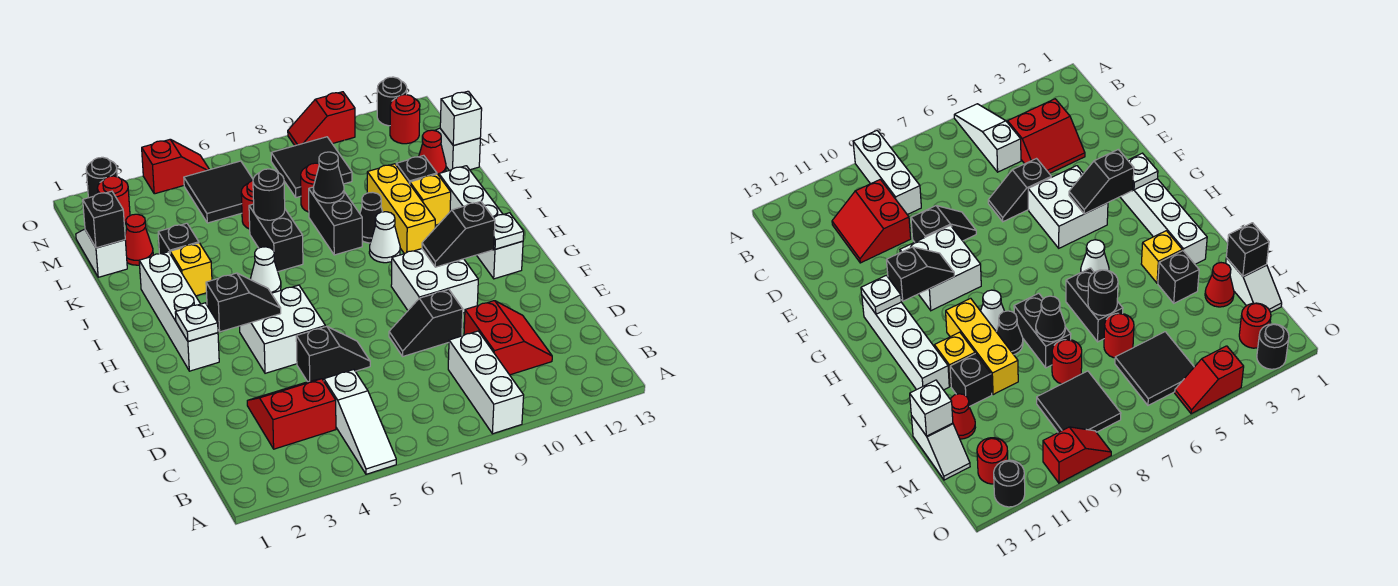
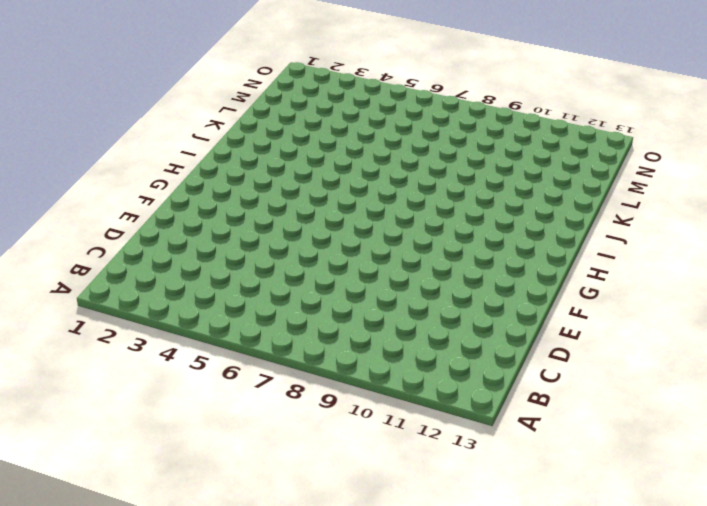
none -> white 1x3 slope [324,370,396,474]
none -> white 1x3 brick [448,331,524,434]
none -> red 2x2 slope [247,379,336,449]
none -> red 2x2 slope [464,301,552,375]

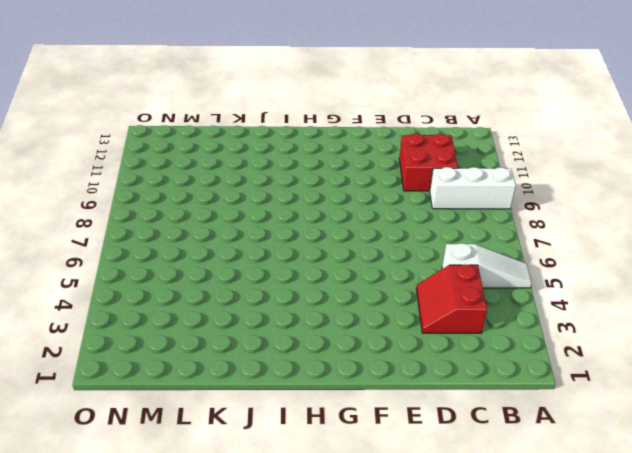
red 2x2 brick [399,134,458,191] -> red 2x2 slope [464,301,552,375]
none -> black 1x2 slope [296,326,370,382]
none -> black 1x2 slope [389,289,463,356]
none -> white 2x2 brick [240,285,325,373]
none -> white 2x2 brick [391,249,478,313]

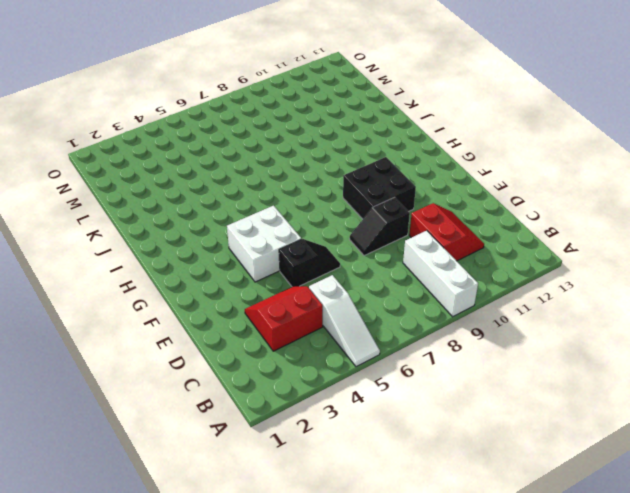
black 2x2 brick [343,157,416,219] -> white 2x2 brick [391,249,478,313]
none -> white 1x4 brick [139,252,219,371]
none -> white 1x4 brick [439,166,523,279]
none -> white 1x1 cone [250,247,281,293]
none -> white 1x1 cone [369,212,400,263]

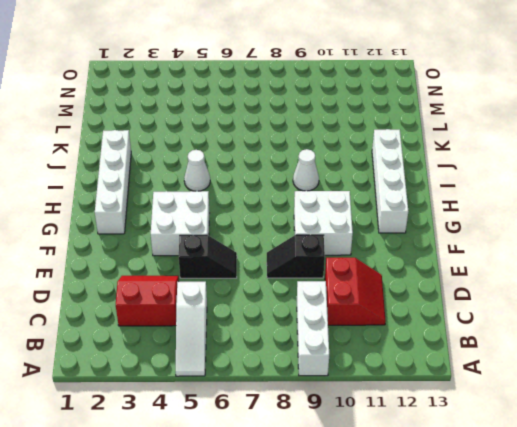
none -> yellow 1x3 brick [367,164,435,254]
none -> yellow 1x1 brick [170,243,212,296]
none -> black 1x2 brick [249,204,303,272]
none -> black 1x2 brick [309,187,362,255]

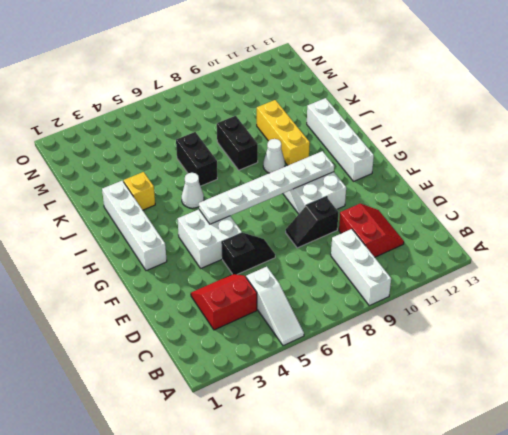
white 1x6 plate [199,151,334,224] -> black 1x2 slope [422,201,495,267]
none -> black 1x1 cone [360,192,382,243]
none -> yellow 1x1 brick [410,174,451,225]
none -> black 1x1 brick [158,223,199,254]
none -> black 1x1 brick [396,155,437,184]

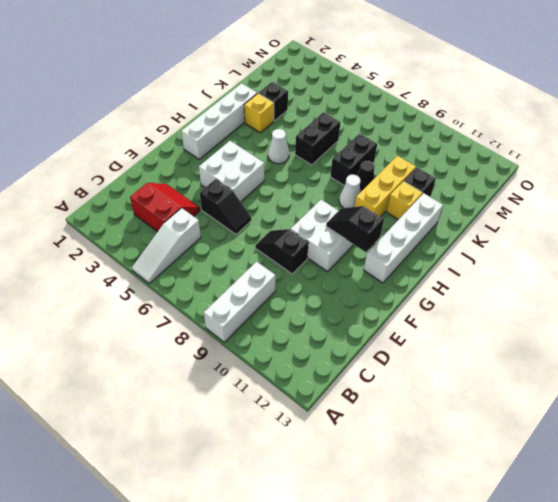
none -> red 2x2 slope [464,301,552,375]
none -> white 1x2 slope [76,229,127,277]
none -> red 1x1 cone [125,214,153,265]
none -> red 1x1 round brick [241,181,254,229]

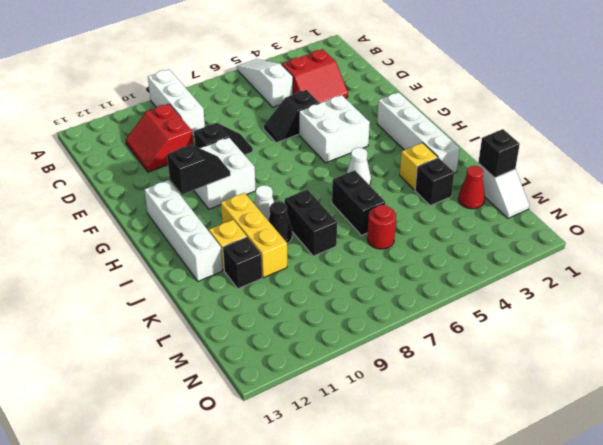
none -> red 1x1 round brick [301,163,319,212]
none -> red 1x1 cone [419,130,446,175]
none -> white 1x2 slope [435,128,480,170]
none -> black 2x2 tile [184,161,253,223]

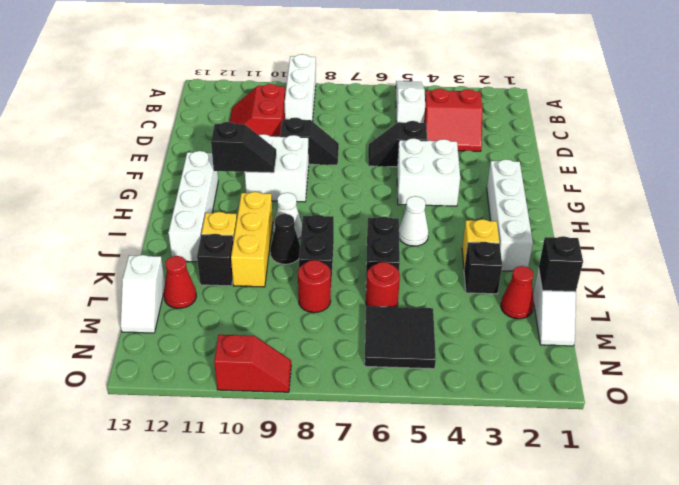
none -> black 2x2 tile [271,137,352,198]
none -> red 1x1 round brick [97,176,130,224]
none -> red 1x1 round brick [390,95,420,144]
none -> black 1x1 round brick [86,157,117,198]

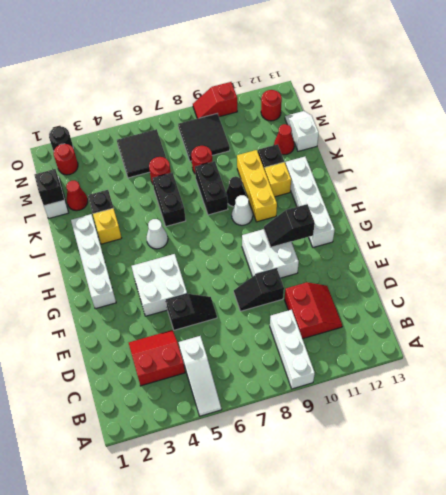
none -> red 1x2 slope [142,139,209,194]
none -> black 1x1 round brick [377,77,407,126]
none -> white 1x1 plate [175,303,218,341]
none -> black 1x2 slope [206,273,281,332]

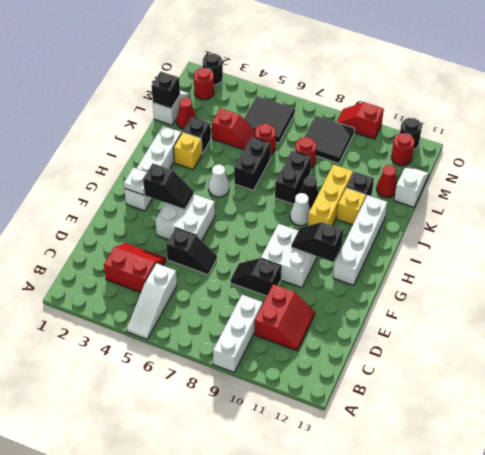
red 1x2 slope [212,108,255,150] -> red 1x2 slope moved to [142,139,209,194]
none -> white 1x1 plate [493,213,524,249]
none -> black 1x1 round brick [253,169,285,220]
none -> black 1x1 cone [313,152,344,203]
none -> white 1x1 brick [440,91,482,146]

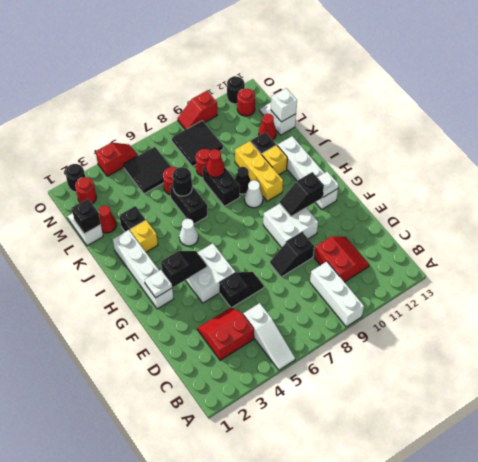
red 1x1 cone [206,149,225,177] -> black 1x1 cone [313,152,344,203]

